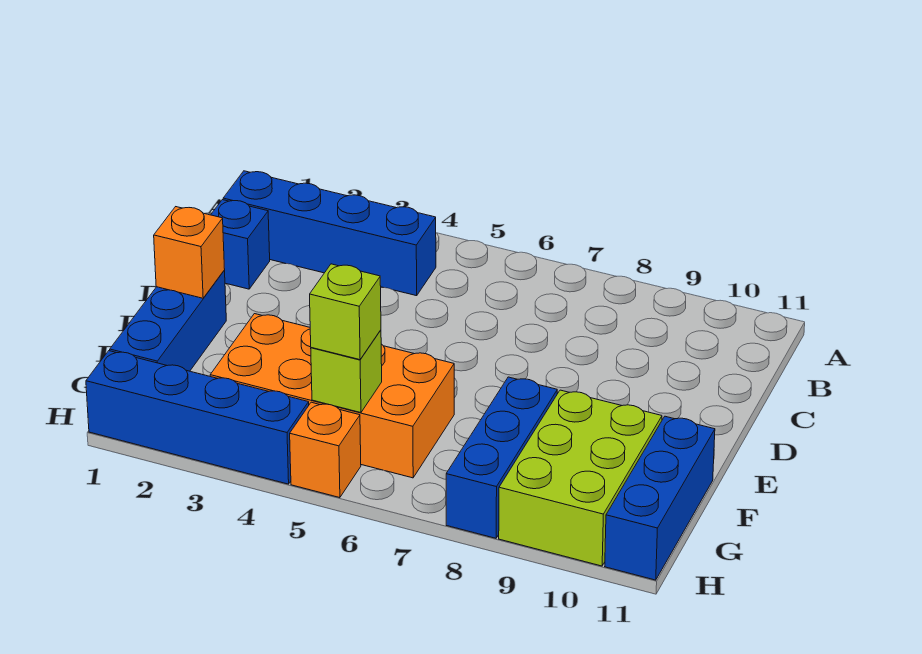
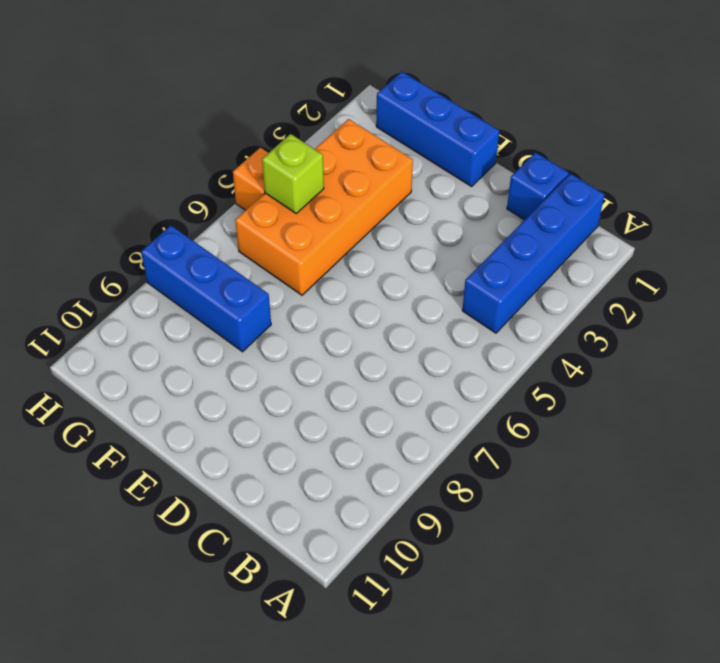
none -> lime 2x3 brick [499,390,662,566]
none -> blue 1x3 brick [605,416,715,580]
none -> blue 1x4 brick [86,351,309,484]

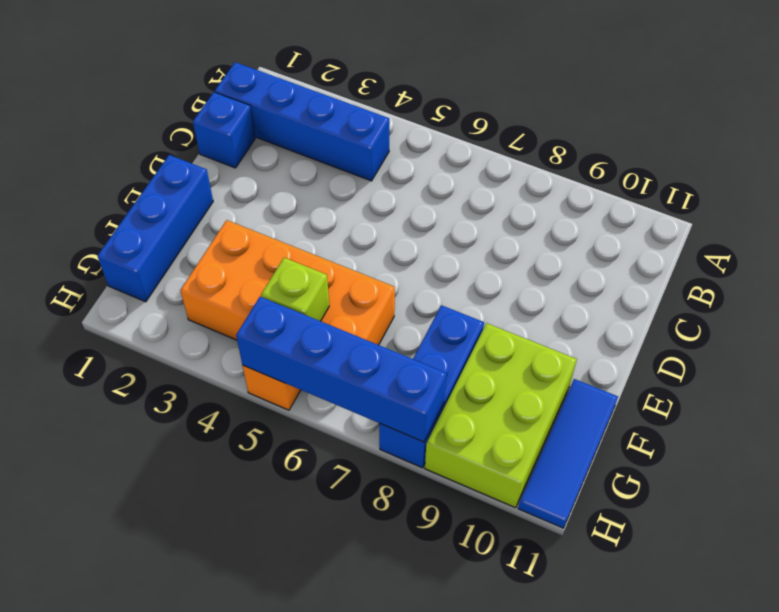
blue 1x3 tile [518,379,618,528] -> blue 1x3 brick [605,416,715,580]
blue 1x4 brick [236,297,447,442] -> blue 1x4 brick moved to [86,351,309,484]
none -> orange 1x1 brick [154,207,225,298]
none -> lime 1x1 brick [310,264,381,360]

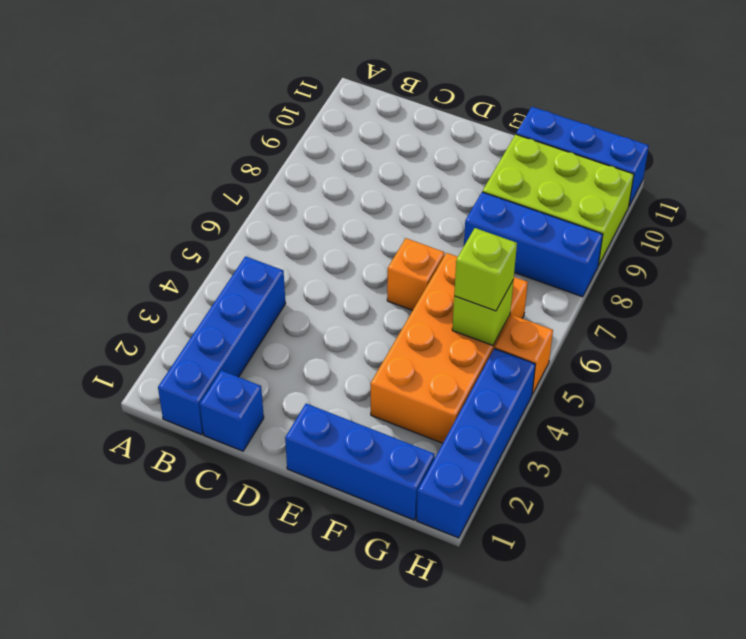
orange 1x1 brick [387,238,444,310] -> orange 1x1 brick moved to [154,207,225,298]

